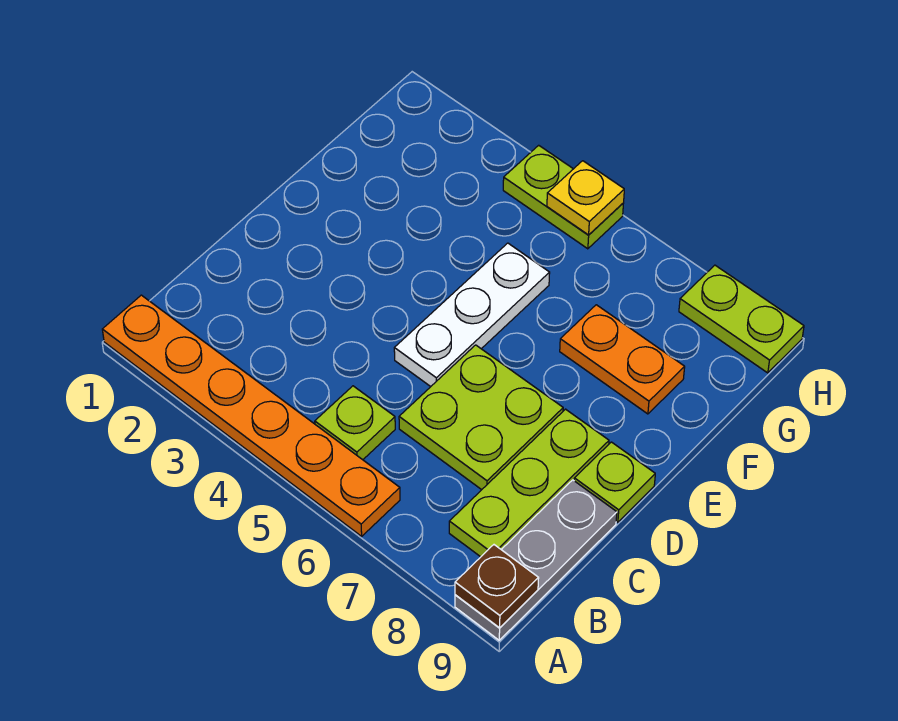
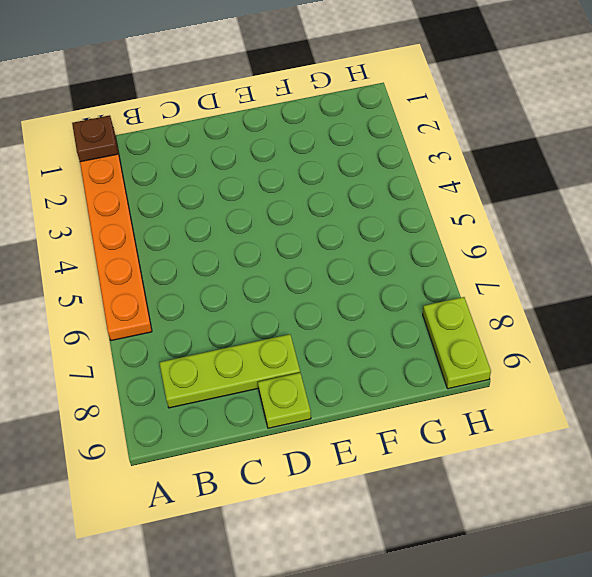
brown 1x1 plate [72,115,118,162] -> brown 1x1 plate moved to [455,545,539,628]
none -> grey 1x3 plate [455,480,617,640]
none -> lime 1x1 plate [315,386,395,460]
none -> lime 2x2 plate [399,345,563,490]

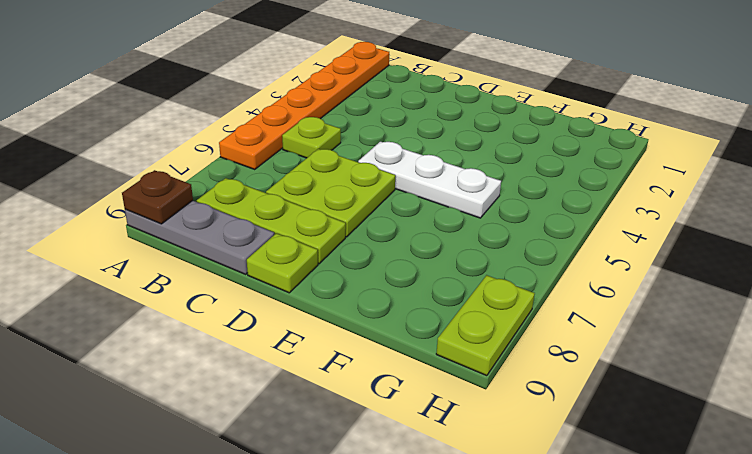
none -> orange 1x2 plate [560,305,685,414]
none -> lime 1x2 plate [503,145,624,249]
none -> yellow 1x1 plate [547,161,624,235]

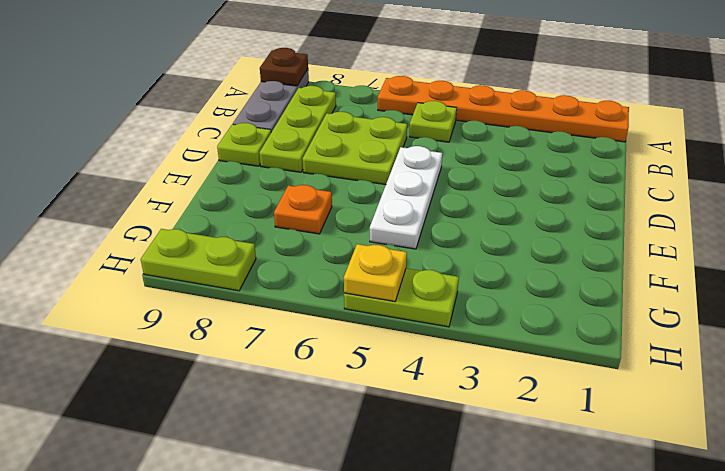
orange 1x1 plate [274,185,332,234] -> orange 1x2 plate [560,305,685,414]

